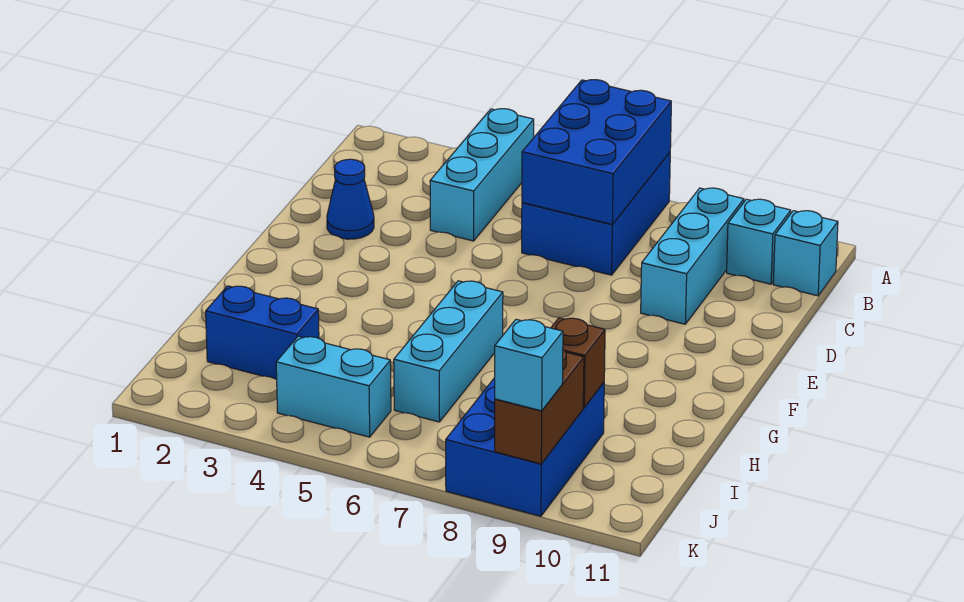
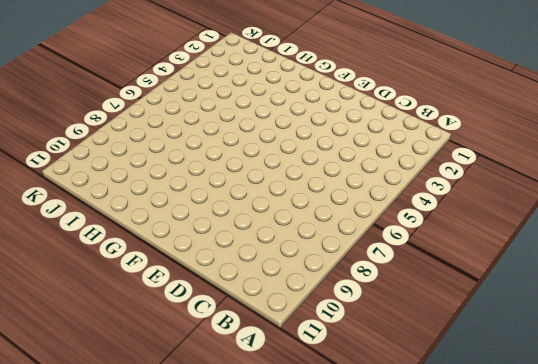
none -> cyan 1x3 brick [430,109,534,241]
none -> blue 2x3 brick [522,153,670,275]
none -> cyan 1x3 brick [641,188,744,324]

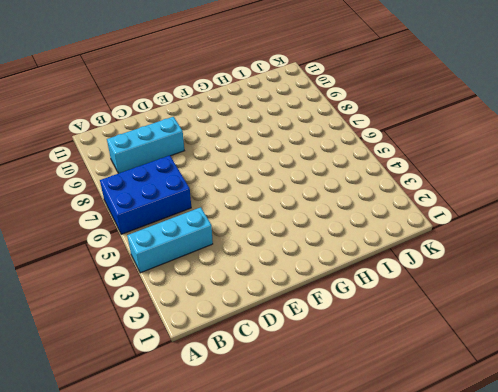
none -> cyan 1x1 brick [727,199,791,284]
none -> cyan 1x1 brick [773,211,838,296]
none -> blue 1x1 cone [327,159,374,239]

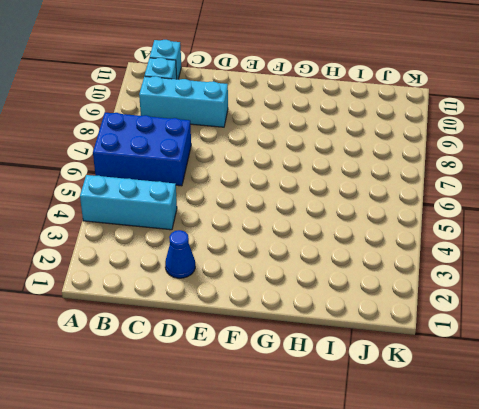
none -> cyan 1x3 brick [394,281,503,422]
none -> blue 1x2 brick [206,286,319,380]
none -> blue 2x3 brick [446,378,604,516]

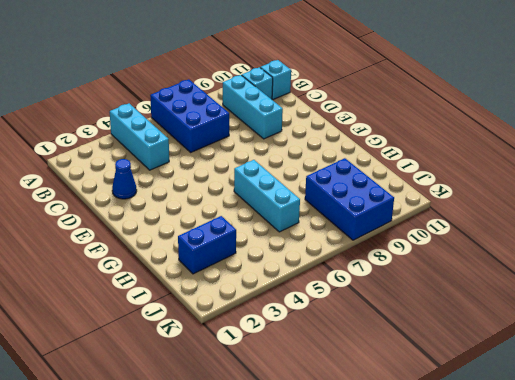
none -> cyan 1x2 brick [276,336,391,437]
none -> blue 2x3 brick [522,80,671,224]
none -> brown 1x1 brick [551,318,605,407]

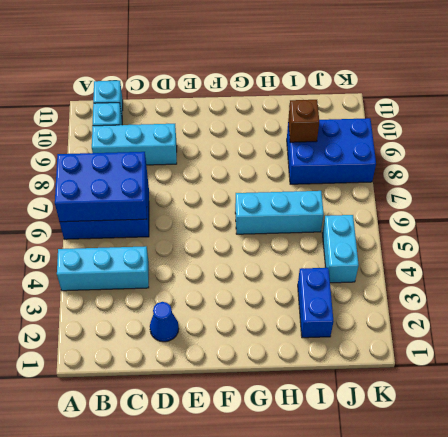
none -> brown 1x2 brick [495,350,584,464]
none -> cyan 1x1 brick [495,319,563,411]

